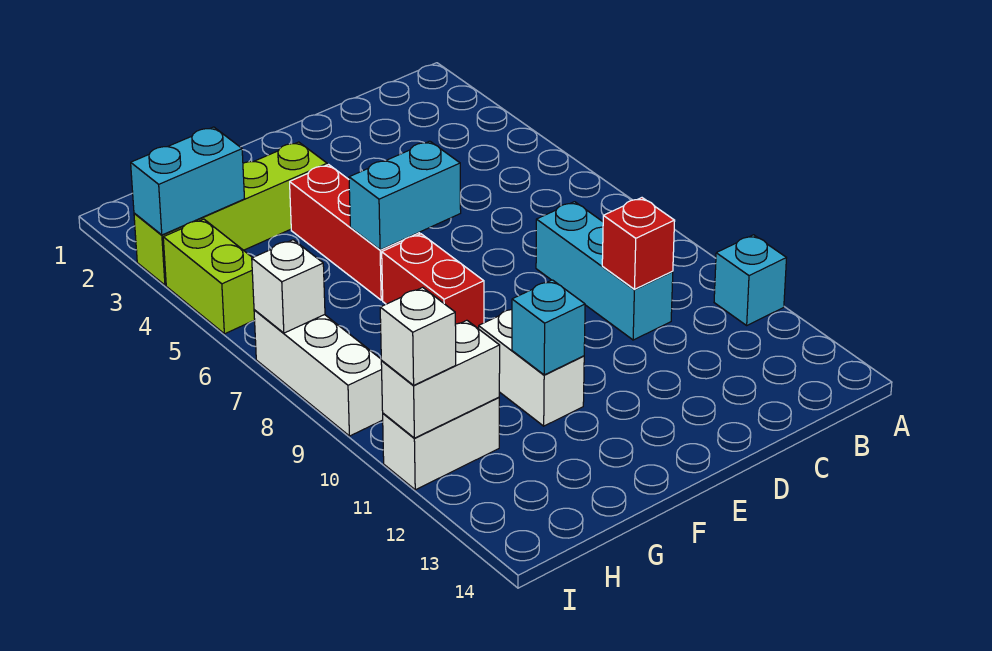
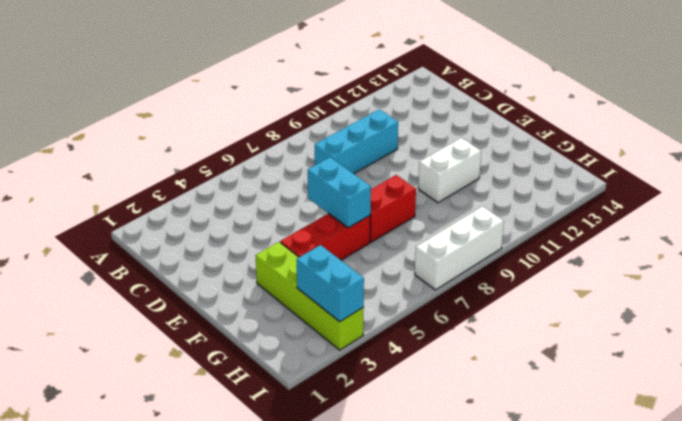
none -> cyan 1x1 brick [714,235,786,325]
none -> white 1x2 brick [383,397,499,490]
none -> lime 1x2 brick [163,219,255,334]

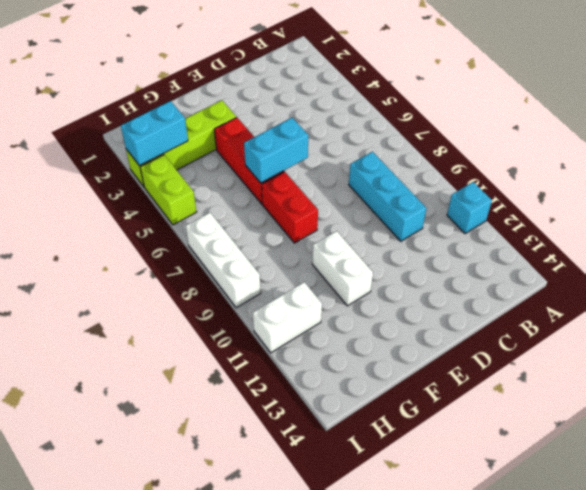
none -> red 1x1 brick [602,198,675,289]
none -> cyan 1x1 brick [512,280,585,375]
none -> white 1x2 brick [381,320,500,438]

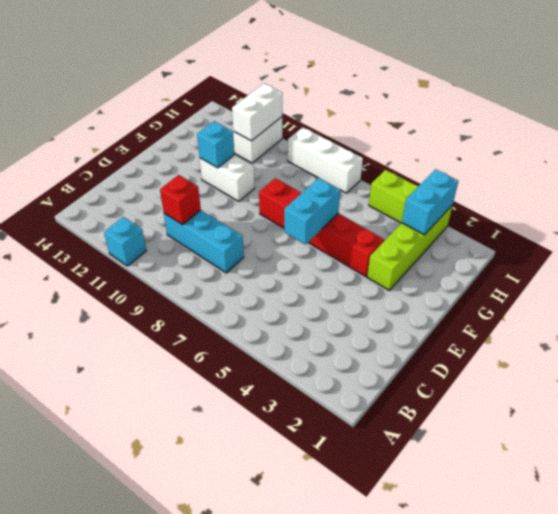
none -> white 1x1 brick [252,240,325,333]
none -> white 1x1 brick [380,287,456,386]

